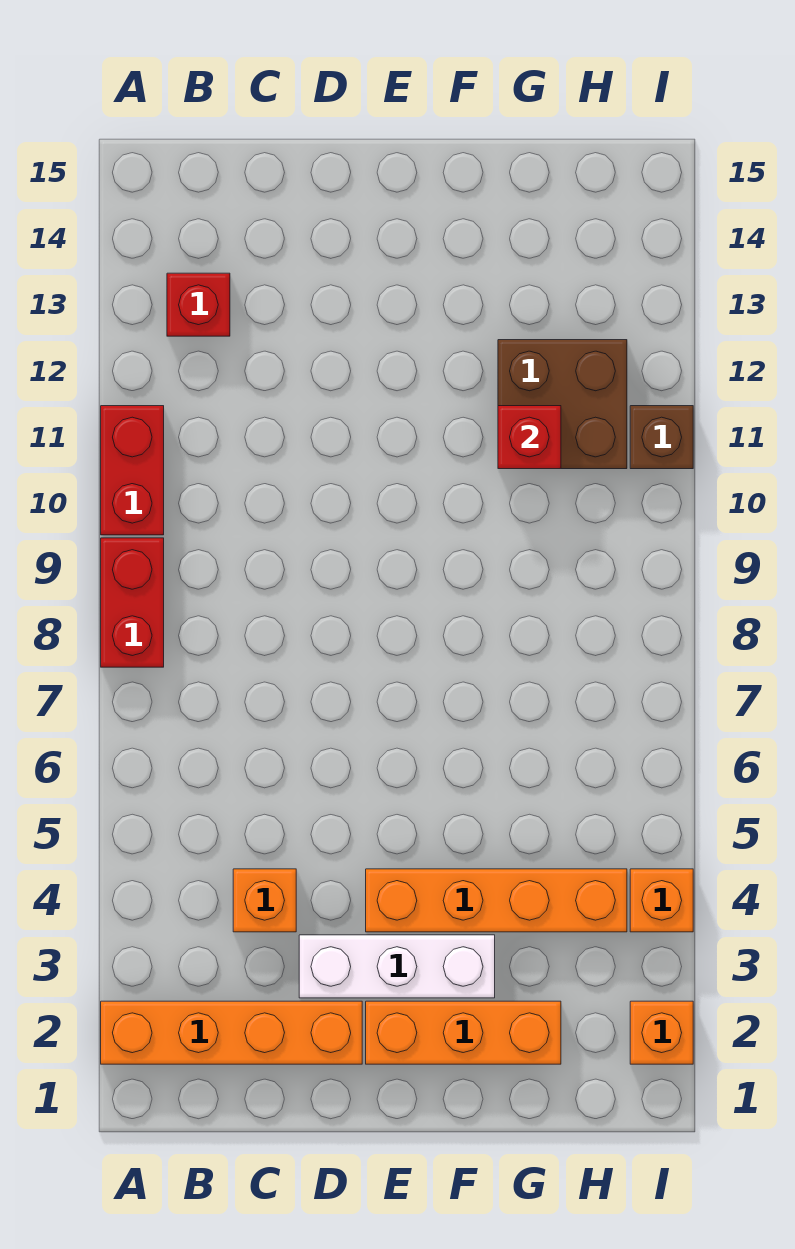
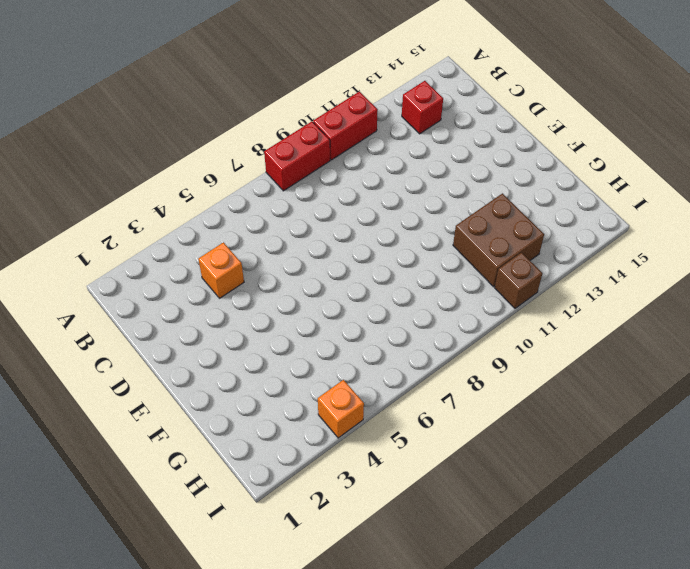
none -> orange 1x4 brick [101,1001,362,1064]
none -> white 1x3 brick [299,935,495,998]
none -> orange 1x3 brick [366,1001,561,1064]

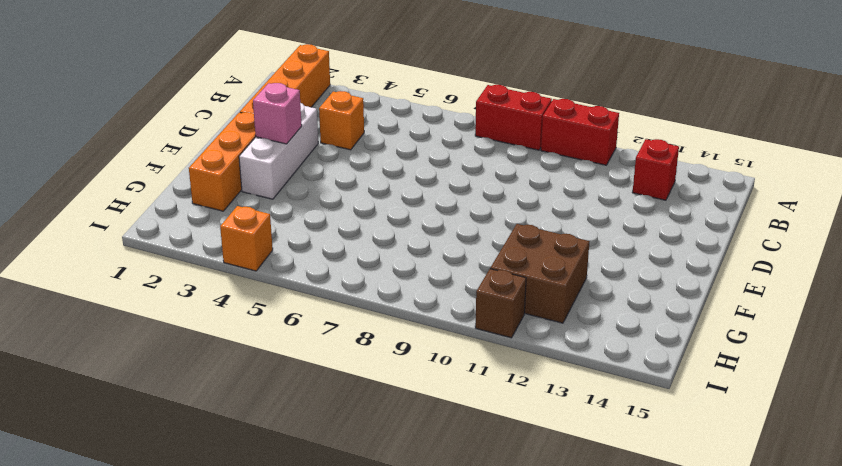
pink 1x1 brick [253,83,302,144] -> none
none -> orange 1x4 brick [366,869,627,932]
none -> orange 1x1 brick [630,1001,693,1064]
none -> red 1x1 brick [498,406,561,469]

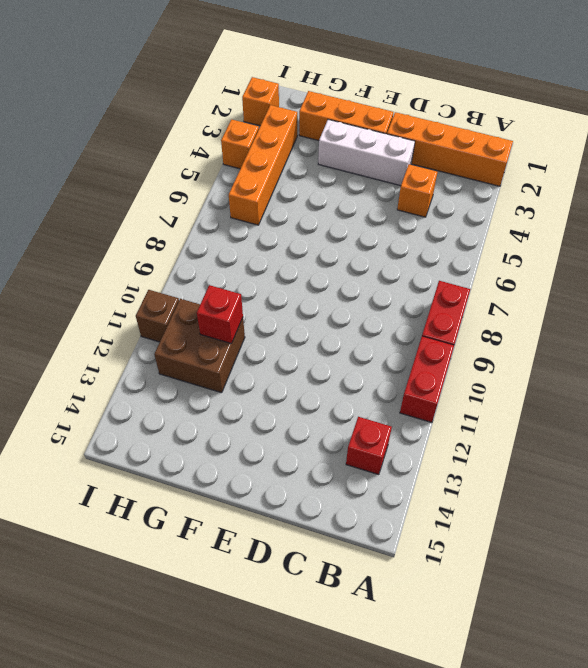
orange 1x4 brick [229,105,297,225] -> orange 1x4 brick turned to [366,869,627,932]

